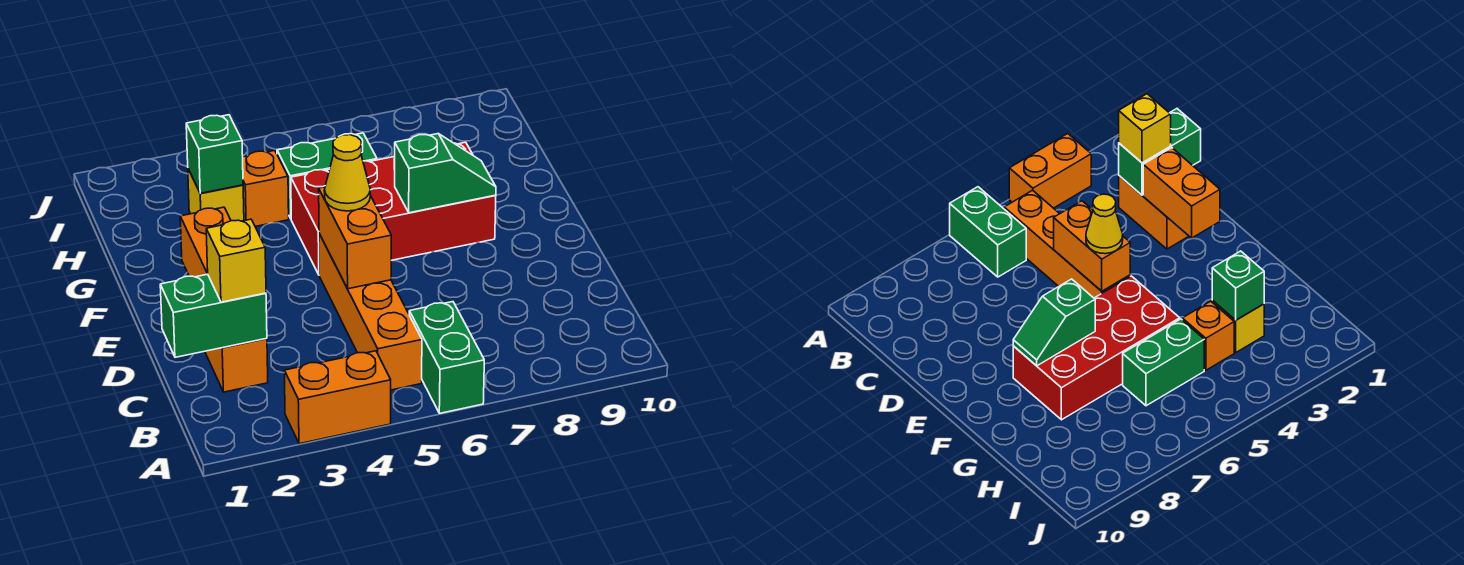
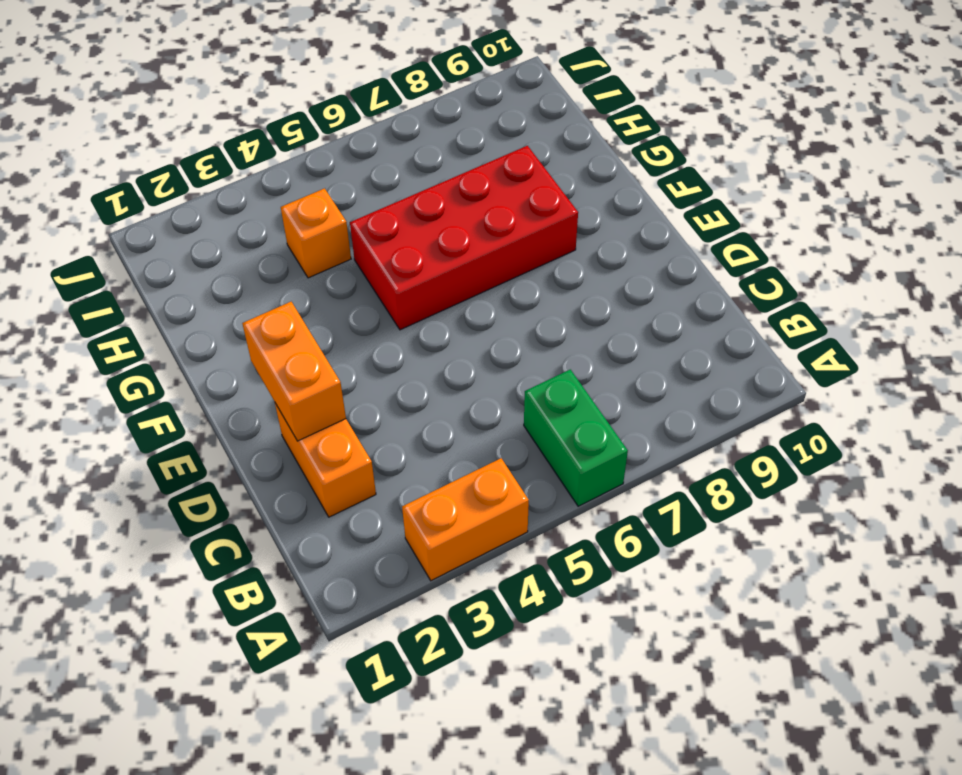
none -> orange 1x4 brick [319,234,422,390]
none -> yellow 1x1 brick [188,169,244,221]
none -> green 1x2 brick [277,133,377,218]

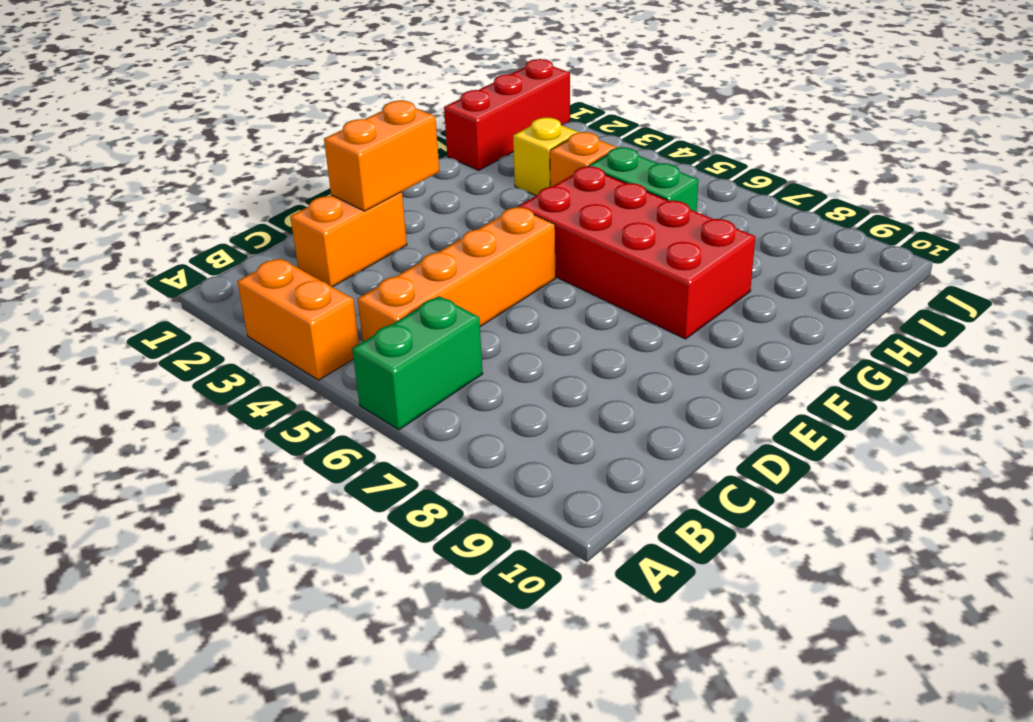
red 1x3 brick [444,59,570,170] -> none
none -> green 1x2 brick [160,274,267,357]
none -> orange 1x2 brick [319,187,392,289]
none -> green 1x2 slope [394,134,496,213]

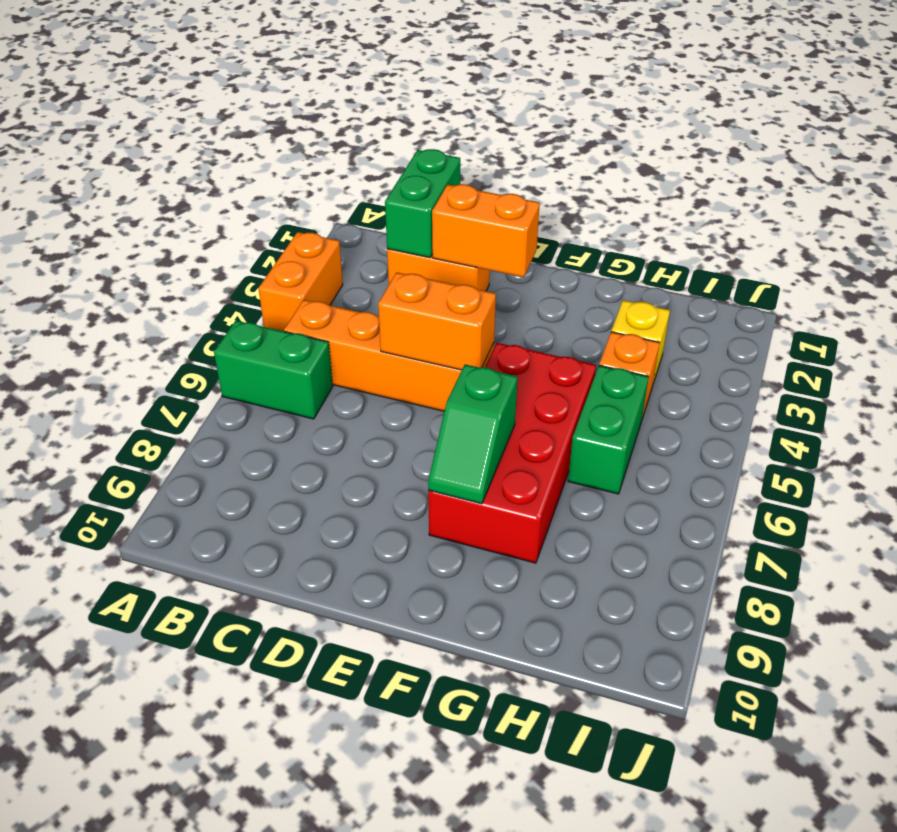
none -> green 1x1 brick [186,115,243,193]
none -> yellow 1x1 brick [206,219,266,302]
none -> yellow 1x1 cone [324,135,370,211]

